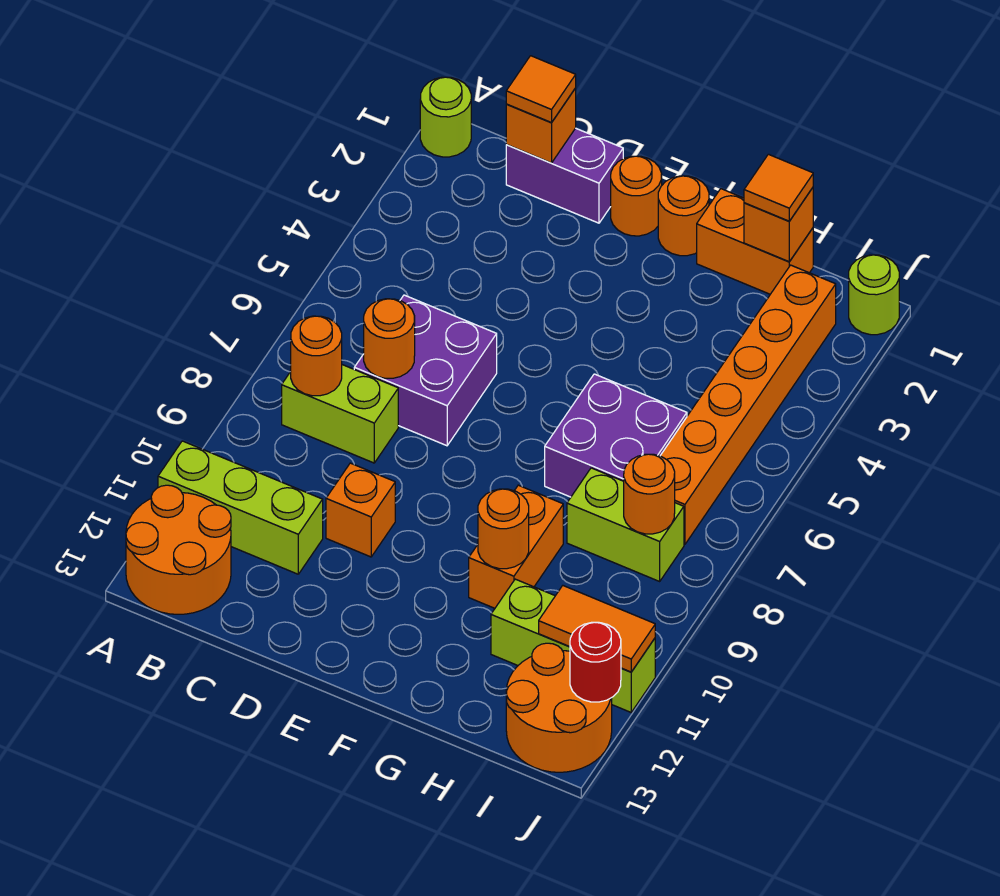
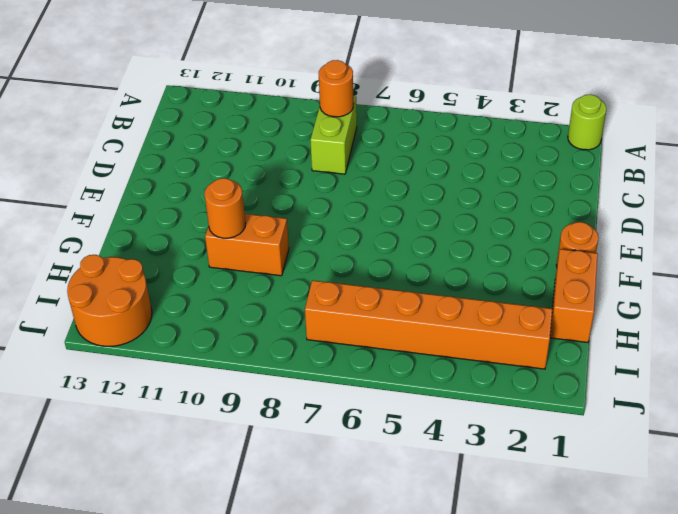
none -> lime 1x3 brick [158,441,323,574]
none -> orange 2x2 round brick [126,485,231,614]
none -> purple 1x2 brick [506,128,623,223]

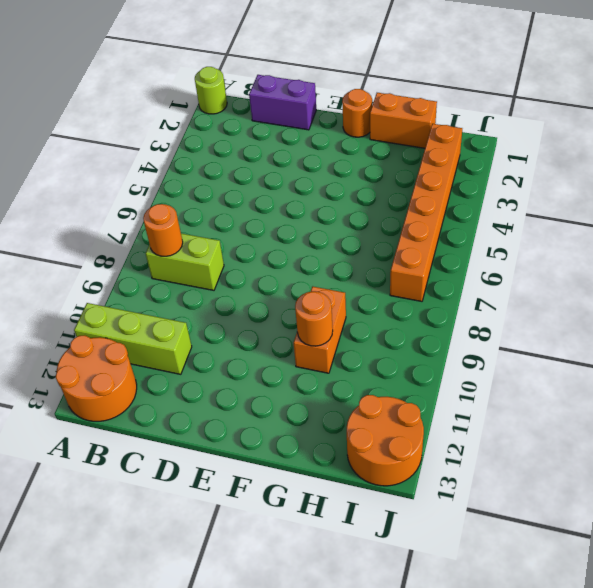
none -> purple 2x2 brick [354,295,497,446]
none -> orange 1x1 brick [326,463,395,557]
none -> orange 1x1 round brick [611,156,662,236]

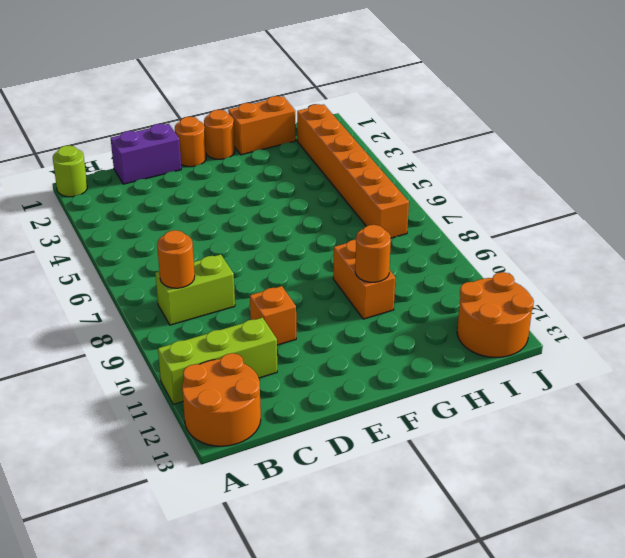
none -> purple 2x2 brick [354,295,497,446]
none -> purple 2x2 brick [545,374,687,497]
none -> lime 1x2 brick [567,468,684,581]

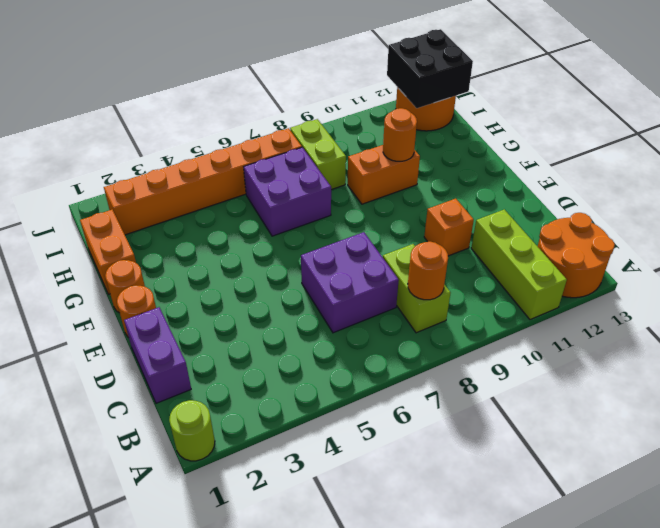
black 2x2 brick [387,29,473,108] -> red 1x1 round brick [570,622,621,702]
none -> lime 1x3 brick [491,579,655,712]
none -> lime 1x1 round brick [849,255,899,335]
none -> orange 1x1 brick [506,88,576,163]

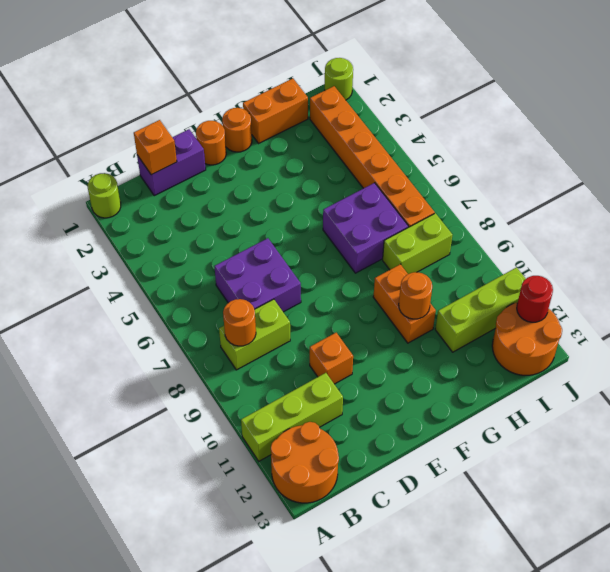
none -> orange 1x1 round brick [364,299,415,378]
none -> orange 1x1 brick [744,188,813,262]
none -> orange 1x1 round brick [624,454,675,534]

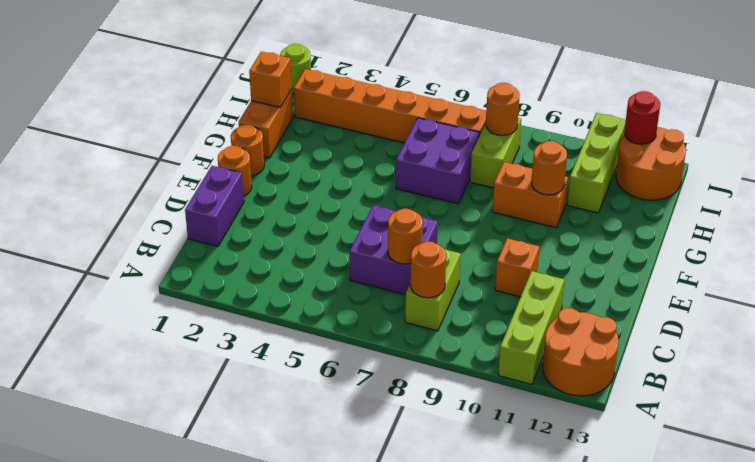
none -> lime 1x1 round brick [420,77,471,157]
none -> orange 1x1 brick [506,88,576,163]
none -> orange 1x2 tile [539,586,655,672]

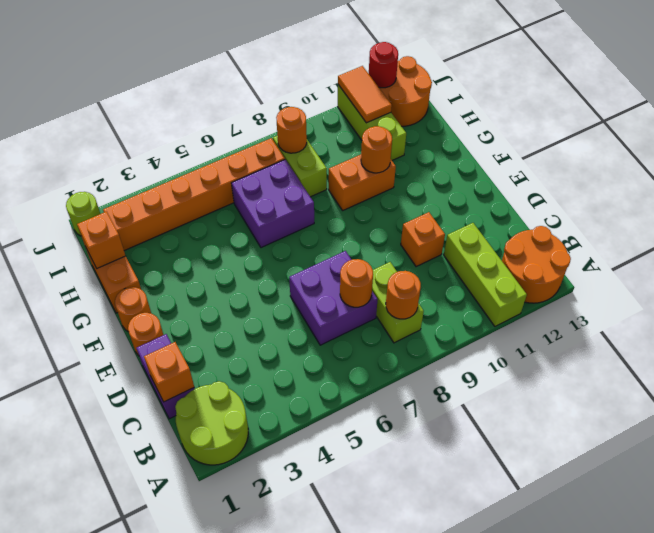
lime 2x2 round brick [175,381,248,465] -> lime 1x1 round brick [420,77,471,157]
none -> orange 1x1 tile [506,56,576,123]
none -> orange 1x1 tile [744,154,813,221]

